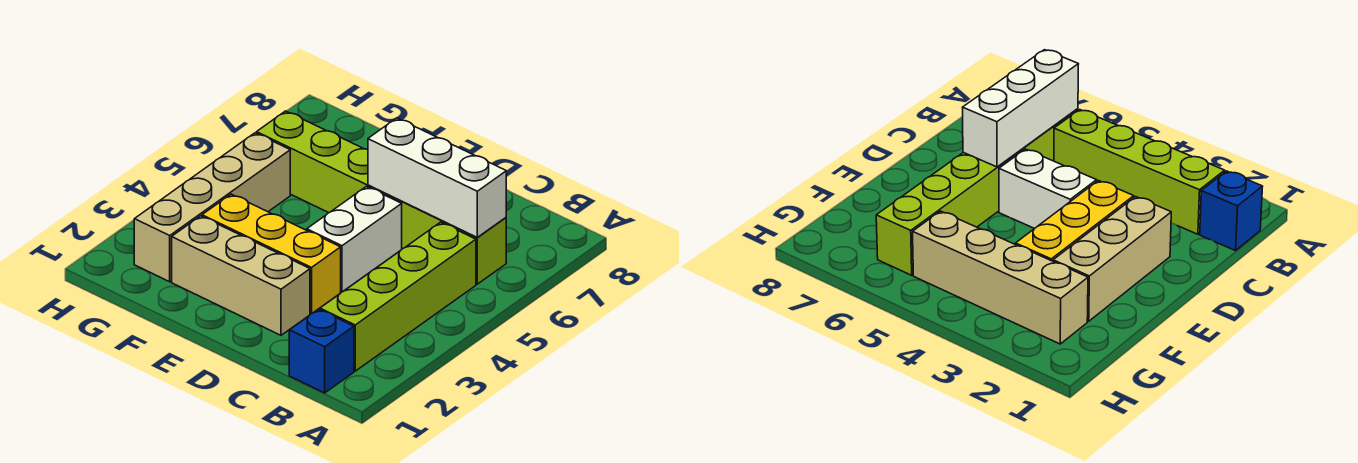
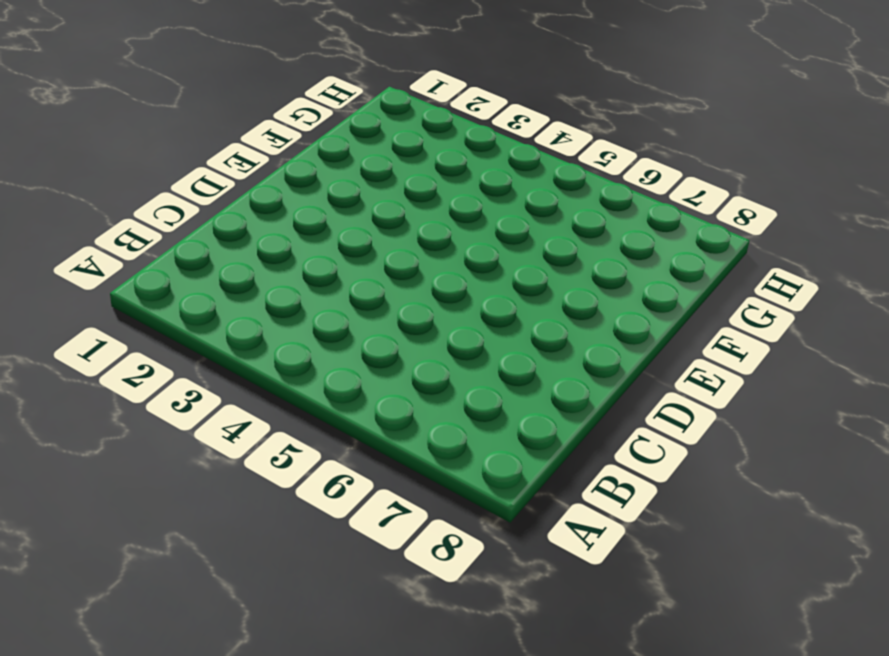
none -> blue 1x1 brick [289,309,354,393]
none -> lime 1x4 brick [320,222,476,371]

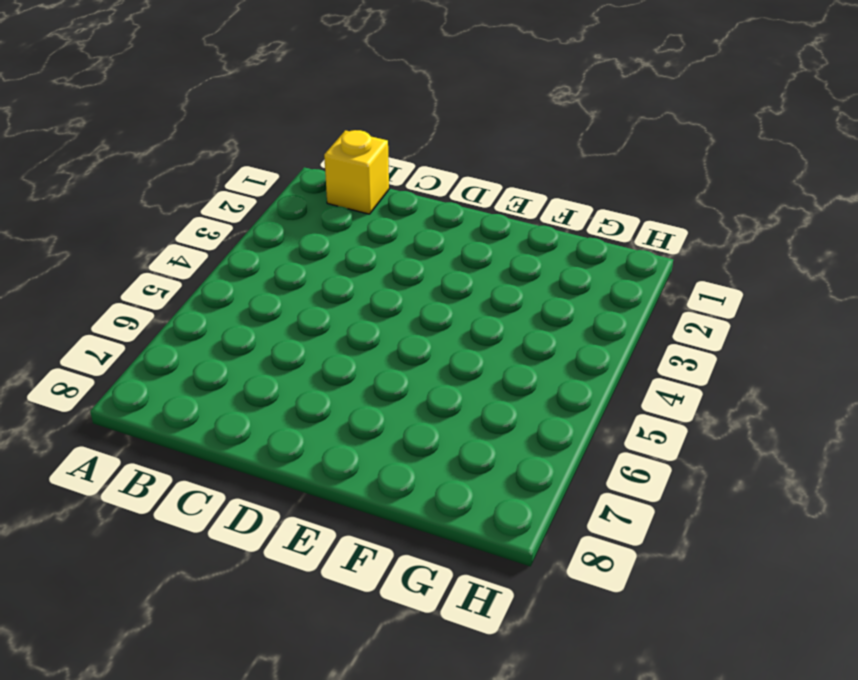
yellow 1x1 brick [324,130,389,214] -> blue 1x1 brick [289,309,354,393]
none -> lime 1x4 brick [320,222,476,371]
none -> lime 1x6 brick [257,111,506,284]

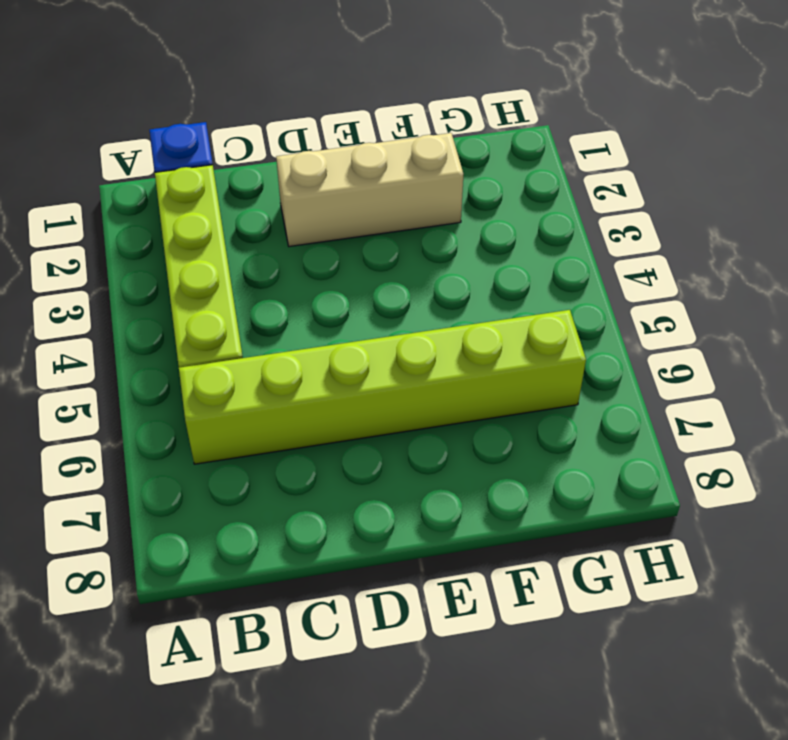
none -> yellow 1x3 brick [202,194,341,314]
none -> white 1x2 brick [307,187,402,292]

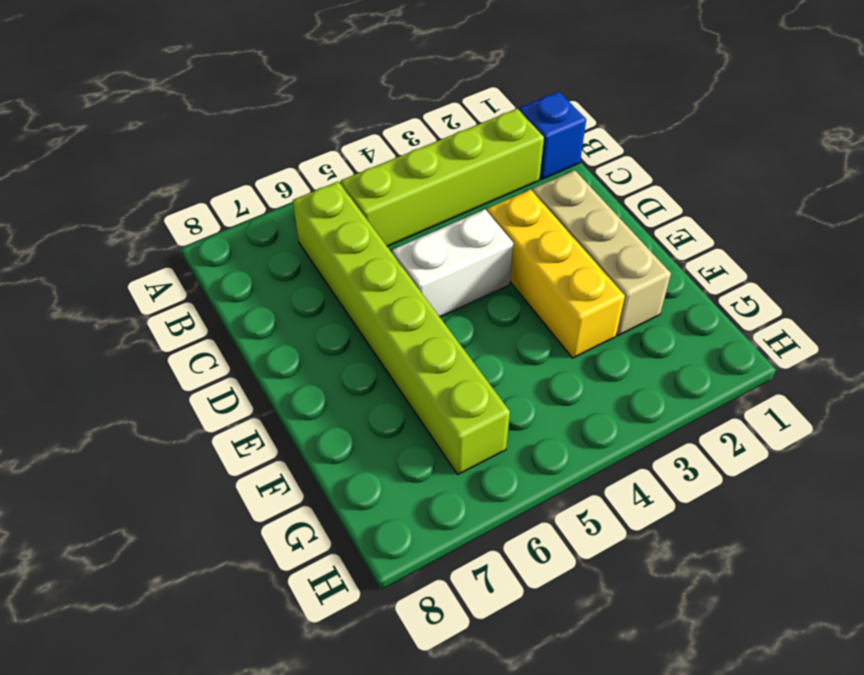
none -> tan 1x4 brick [134,133,290,282]
none -> white 1x3 brick [368,118,506,238]

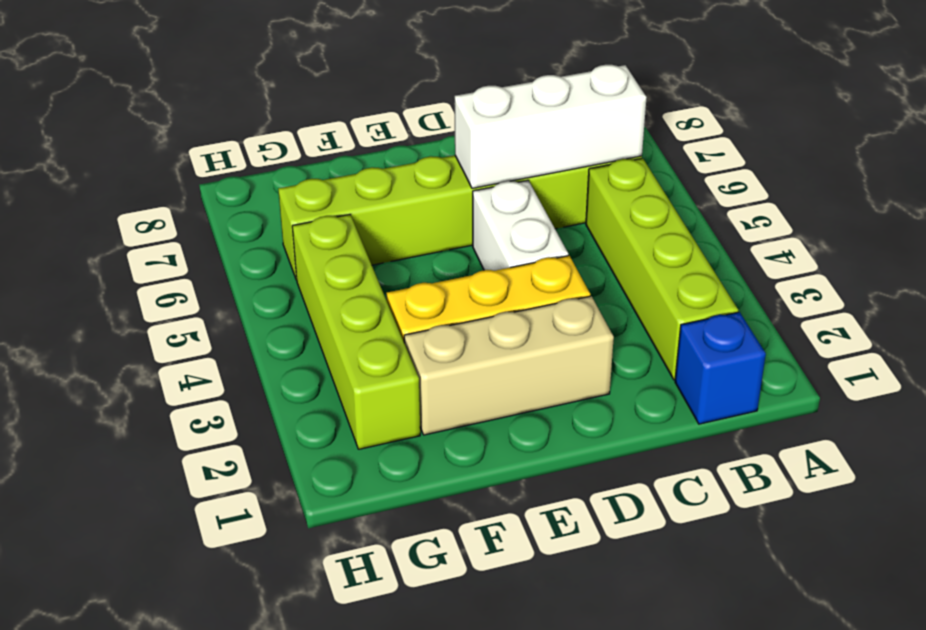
lime 1x4 brick [292,215,420,449] -> tan 1x4 brick [134,133,290,282]

